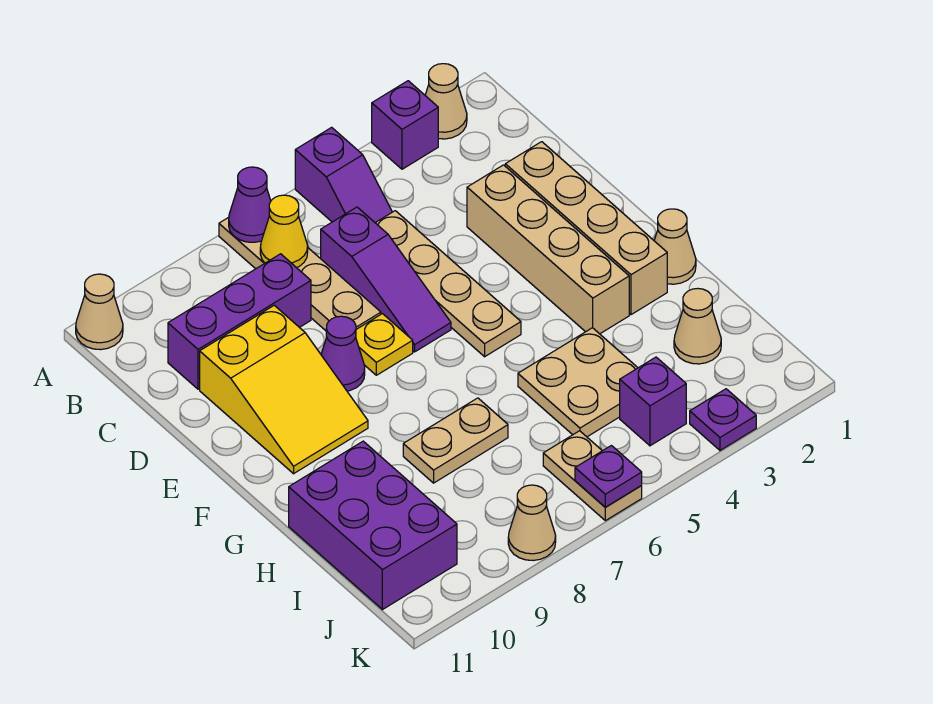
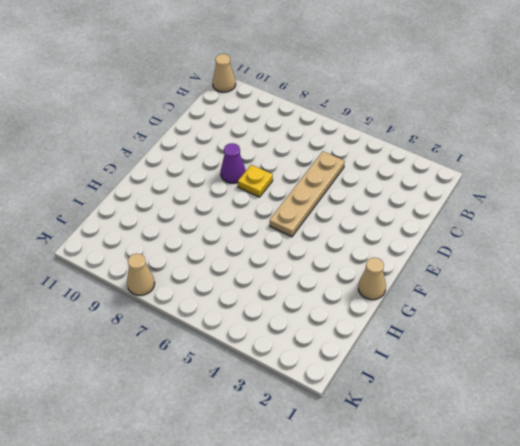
none -> tan 1x1 cone [425,64,467,139]
none -> purple 1x1 brick [372,81,438,169]
none -> purple 1x2 slope [295,127,392,223]

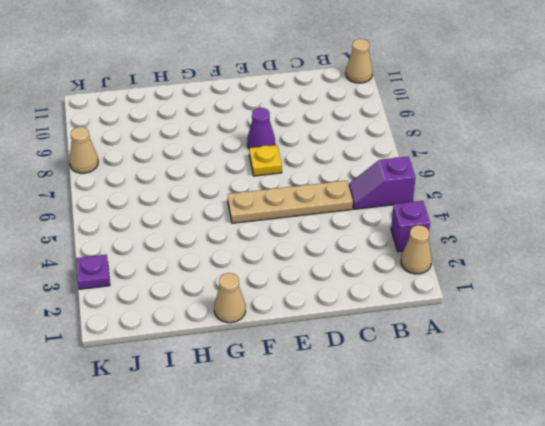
none -> tan 1x4 plate [219,217,381,331]
none -> purple 1x3 slope [321,207,451,352]
none -> purple 1x3 brick [168,254,311,389]

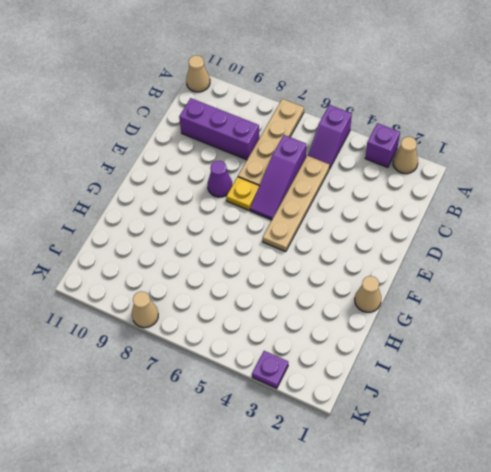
none -> tan 1x4 brick [505,142,667,315]
none -> tan 1x4 brick [467,165,629,334]
none -> yellow 2x3 slope [200,305,368,474]

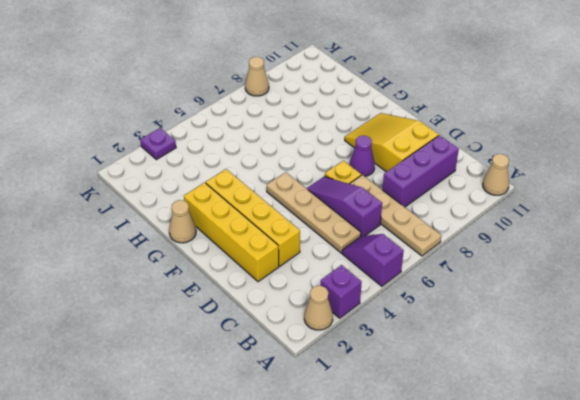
yellow 1x4 brick [184,183,279,282] -> tan 1x4 brick [505,142,667,315]
yellow 1x4 brick [206,169,300,266] -> tan 1x4 brick [467,165,629,334]
none -> tan 2x2 plate [518,328,638,437]
none -> tan 1x2 plate [403,398,508,483]
none -> purple 2x3 brick [289,441,457,610]

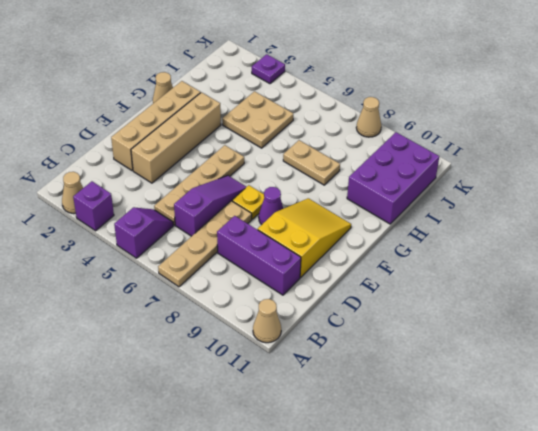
none -> tan 1x1 cone [674,288,721,364]
none -> purple 1x1 brick [620,357,686,446]
none -> tan 1x2 plate [543,431,642,521]

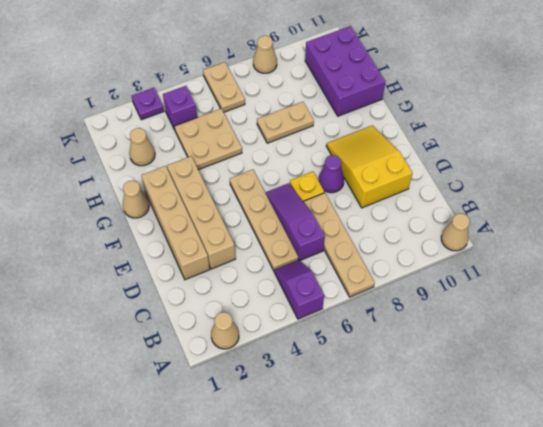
none -> purple 1x1 brick [372,81,438,169]
none -> purple 1x3 brick [168,254,311,389]
none -> purple 1x1 cone [229,167,271,242]

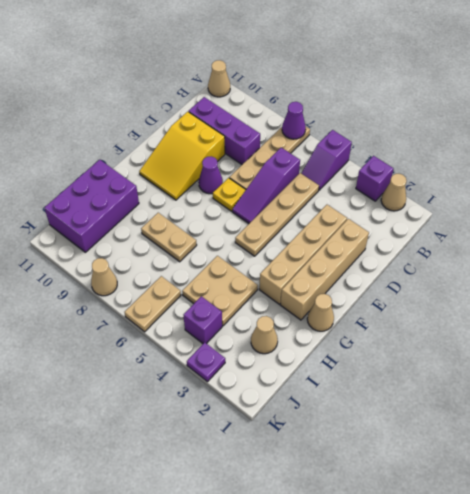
none -> yellow 1x1 cone [260,195,308,268]
none -> purple 1x1 plate [575,446,642,507]

